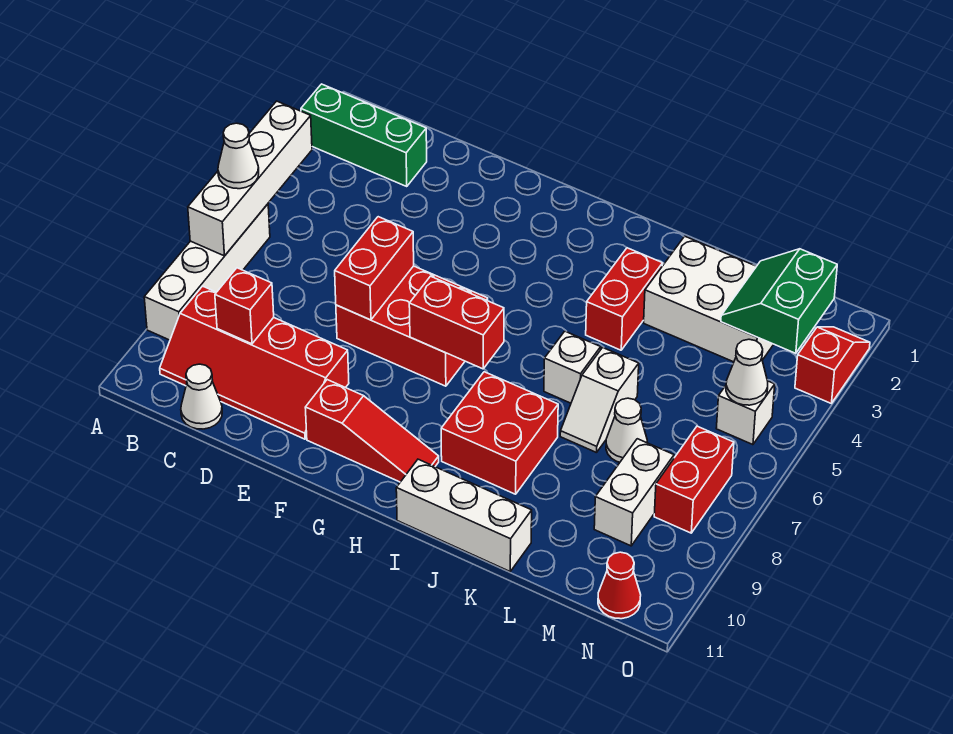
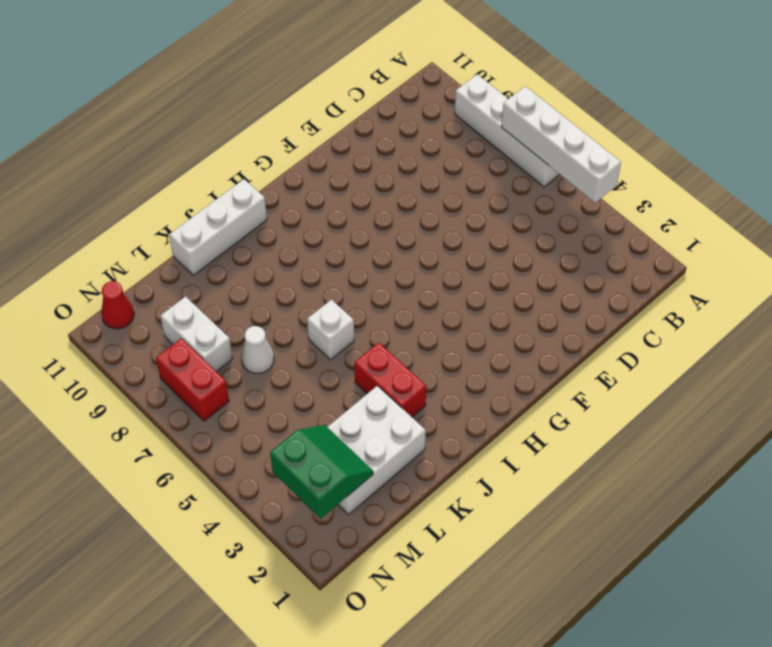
none -> green 1x3 brick [301,84,427,186]
none -> red 2x4 slope [160,286,349,439]
none -> white 1x1 cone [181,364,222,429]

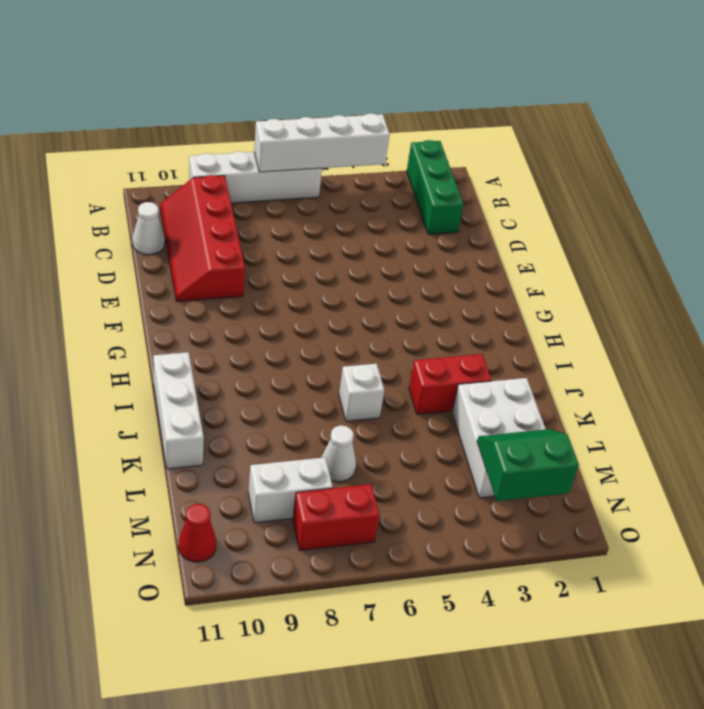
none -> red 2x3 brick [336,266,488,386]
none -> red 1x3 slope [305,380,439,482]
none -> red 2x2 brick [441,372,558,494]

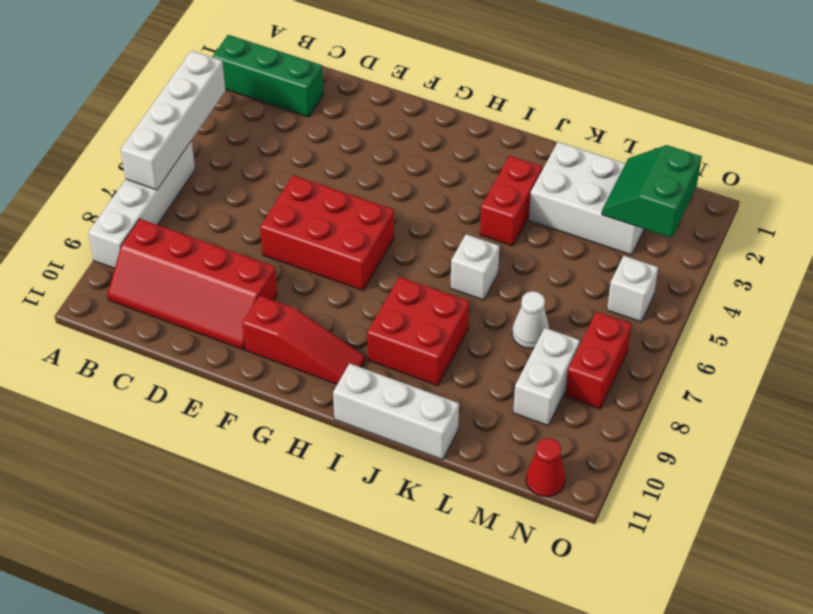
none -> white 1x1 cone [181,364,222,429]
none -> white 1x2 slope [560,348,639,453]
none -> red 1x2 slope [795,327,870,403]

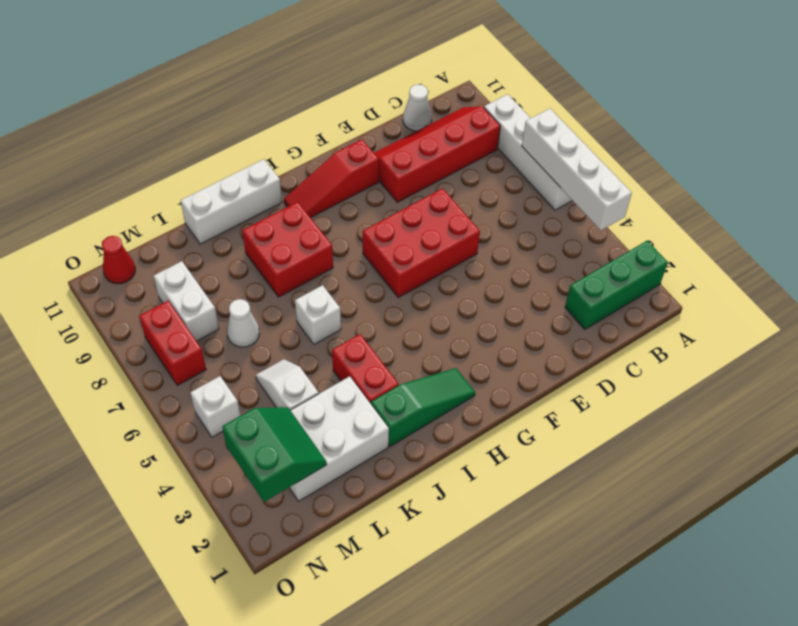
green 1x3 slope [371,368,475,446] -> none
white 1x2 slope [256,359,319,410] -> white 1x2 slope moved to [560,348,639,453]
none -> red 1x2 slope [795,327,870,403]
none -> red 1x1 brick [215,268,274,344]
none -> red 1x2 brick [335,217,414,320]

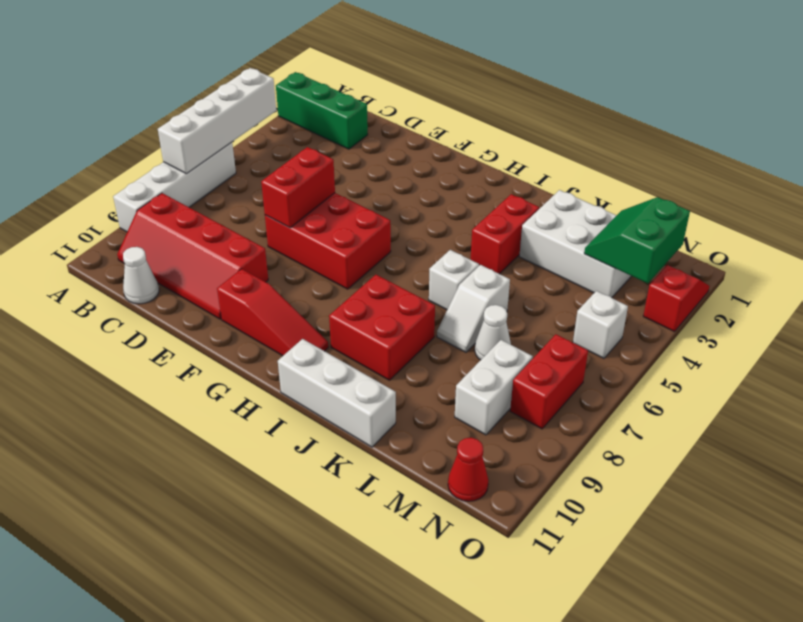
none -> red 1x1 brick [215,268,274,344]
none -> red 1x2 brick [409,276,504,369]
none -> white 1x1 cone [726,339,768,405]

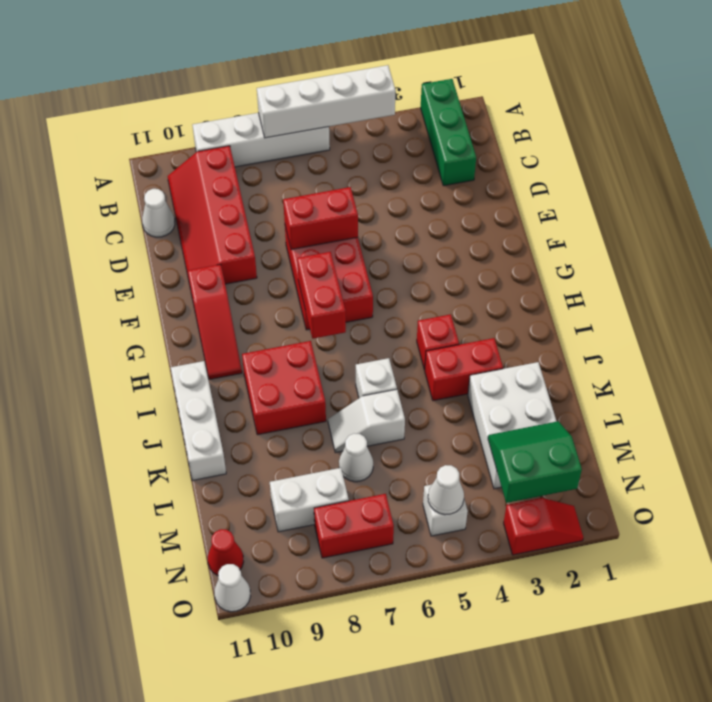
red 1x1 brick [417,314,459,370] -> red 1x1 brick moved to [215,268,274,344]
white 1x1 cone [214,564,250,612] -> white 1x1 cone moved to [218,123,259,189]

